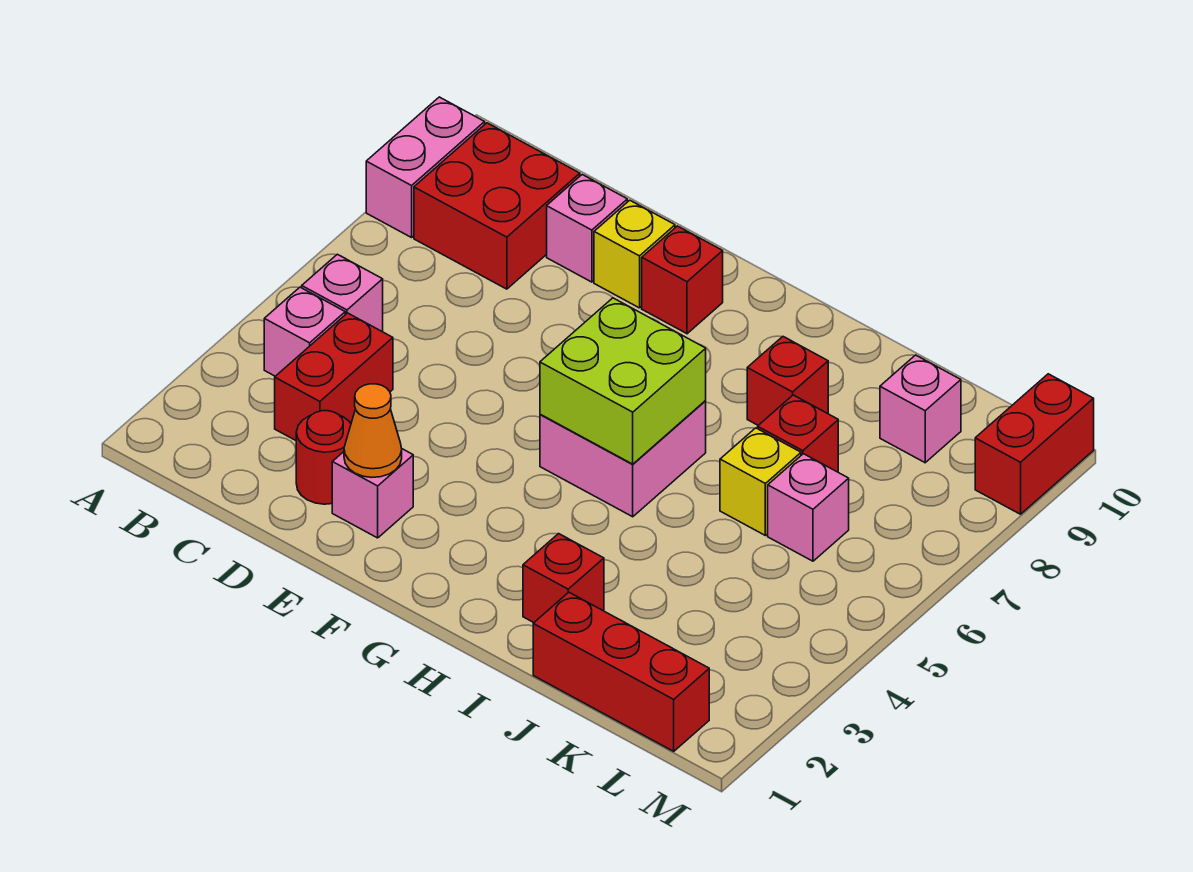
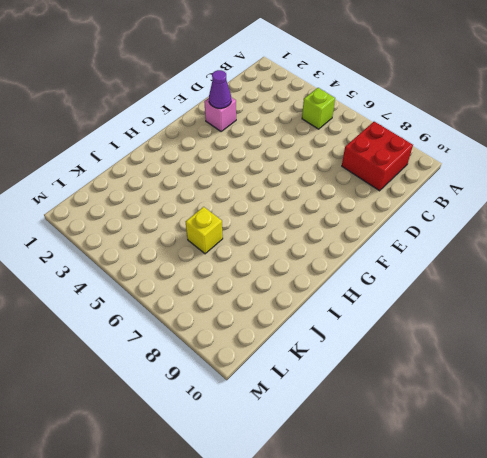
lime 1x1 brick [302,88,335,129] -> pink 1x1 brick [302,254,383,331]
purple 1x1 cone [209,70,231,108] -> orange 1x1 cone [344,384,402,477]
none -> pink 1x2 brick [366,97,485,238]
none -> pink 1x1 brick [264,287,345,376]
none -> red 1x2 brick [275,313,393,440]

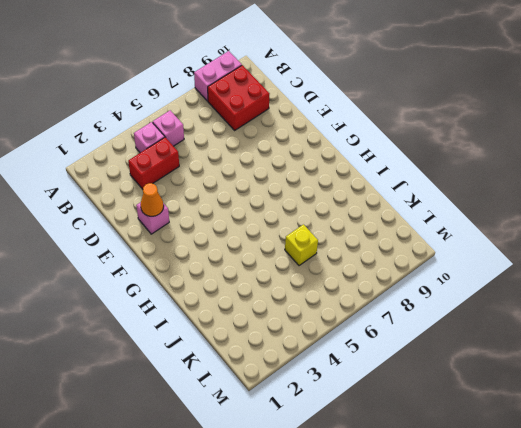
none -> red 1x1 round brick [296,411,351,504]
none -> pink 1x1 brick [547,175,627,282]
none -> yellow 1x1 brick [594,200,675,308]

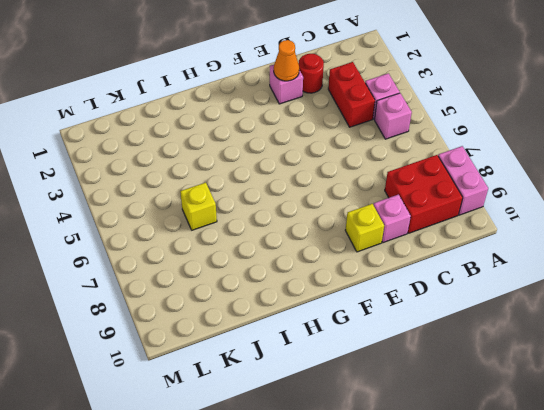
none -> red 1x1 brick [642,226,723,334]
none -> pink 2x2 brick [540,401,706,517]
none -> red 1x1 brick [523,534,604,623]

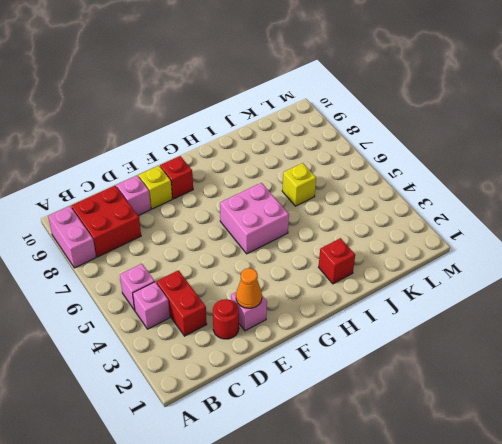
none -> red 1x1 brick [747,337,828,425]
none -> red 1x3 brick [533,592,709,751]
none -> red 1x1 brick [758,395,838,472]

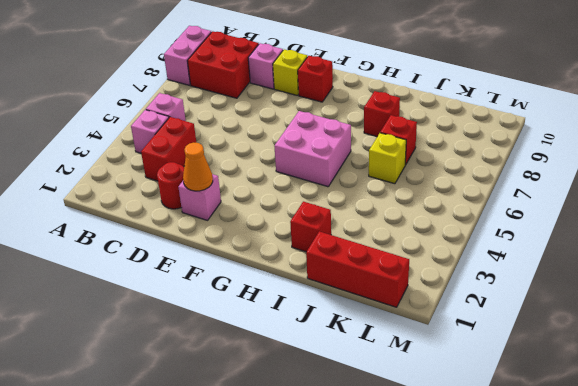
none -> pink 1x1 brick [768,454,849,561]
none -> pink 1x1 brick [880,355,961,463]
none -> red 1x2 brick [975,374,1094,514]

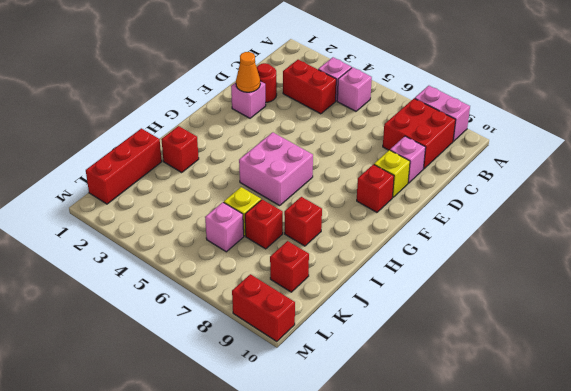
red 1x1 brick [270,241,309,292] -> pink 1x1 brick [880,355,961,463]
none -> lime 2x2 brick [540,298,706,464]

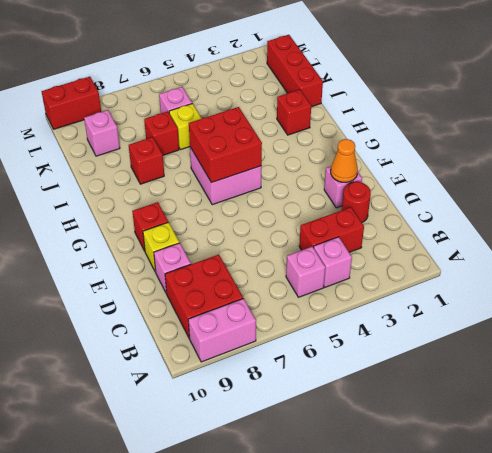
red 2x2 brick [189,107,262,183] -> lime 2x2 brick [540,298,706,464]

